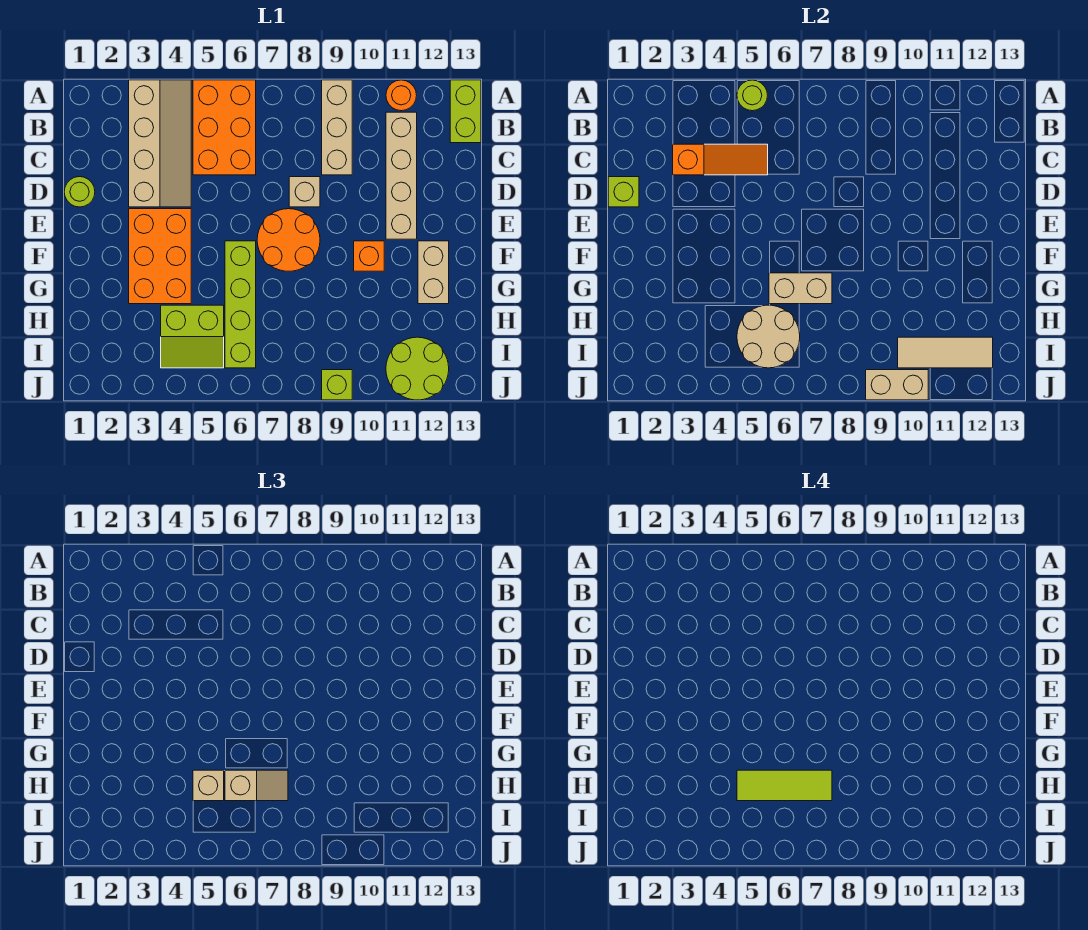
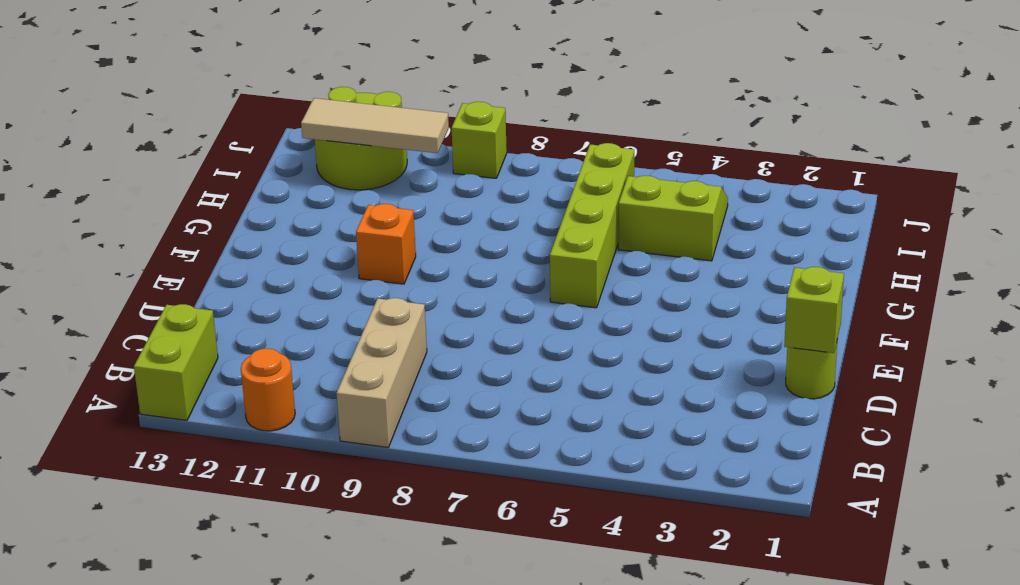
none -> tan 2x4 slope [129,80,191,207]
none -> orange 2x3 brick [193,80,256,175]
none -> tan 1x4 brick [386,112,417,239]

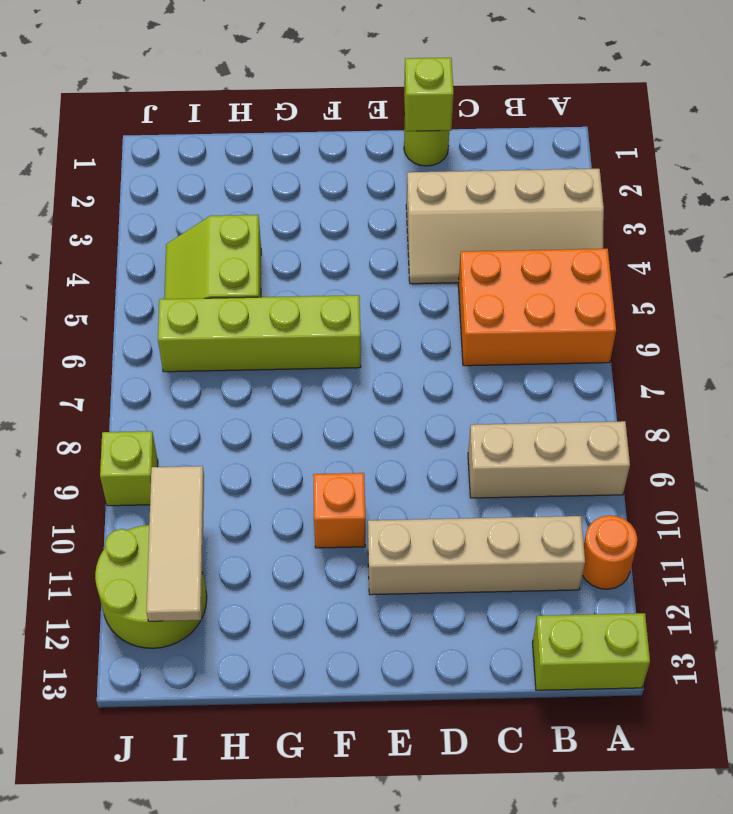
none -> tan 1x1 brick [289,177,320,207]
none -> orange 2x3 brick [129,209,191,304]
none -> orange 2x2 round brick [257,209,320,271]

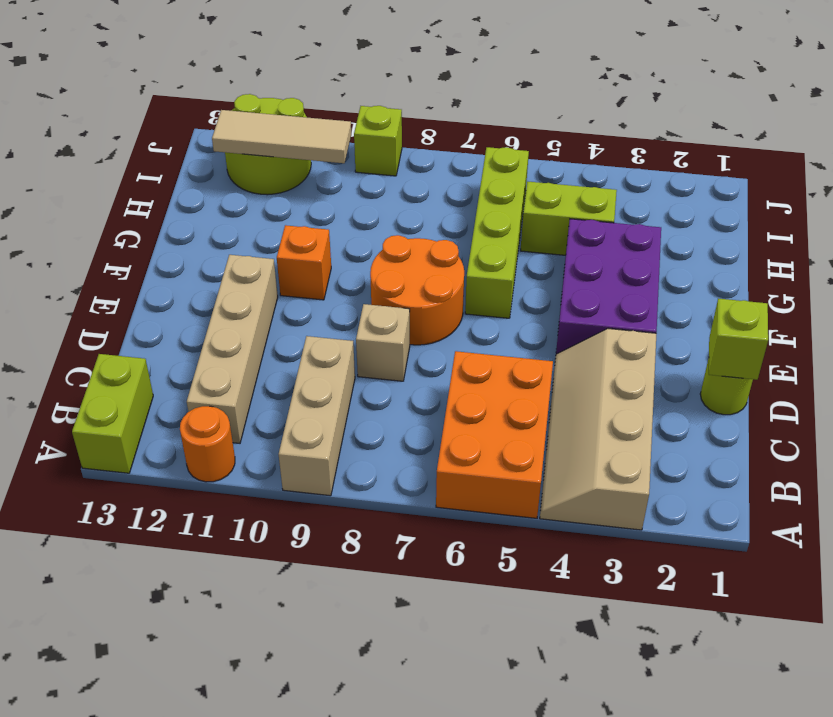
purple 2x3 brick [556,219,661,354] -> orange 2x3 brick [129,209,191,304]
none -> tan 1x2 brick [418,241,449,304]
none -> lime 1x1 round brick [737,80,768,111]
none -> orange 1x3 slope [673,144,768,175]

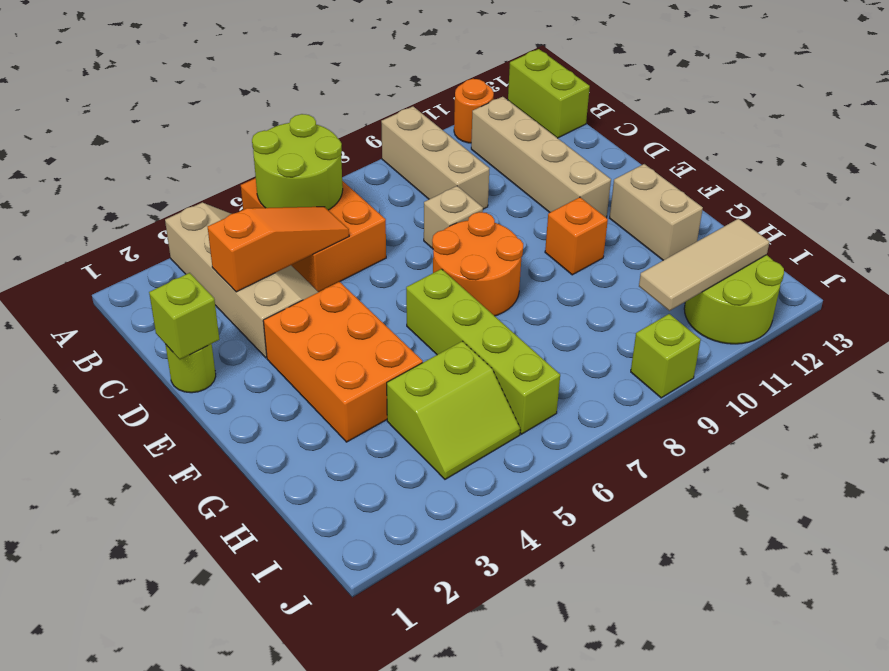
lime 2x2 round brick [252,114,343,210] -> lime 1x1 round brick [737,80,768,111]
none -> tan 1x2 brick [769,273,832,304]
none -> tan 2x2 round brick [737,305,800,368]
none -> tan 1x2 brick [866,370,928,400]

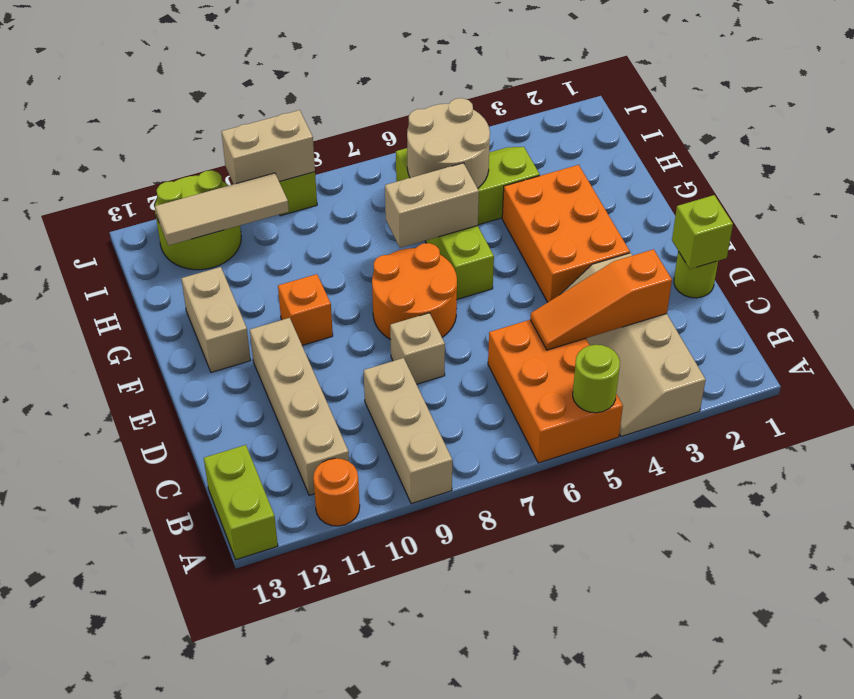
none -> tan 1x1 brick [193,770,224,801]
none -> tan 1x2 slope [225,770,288,801]
none -> lime 1x3 tile [737,770,832,801]

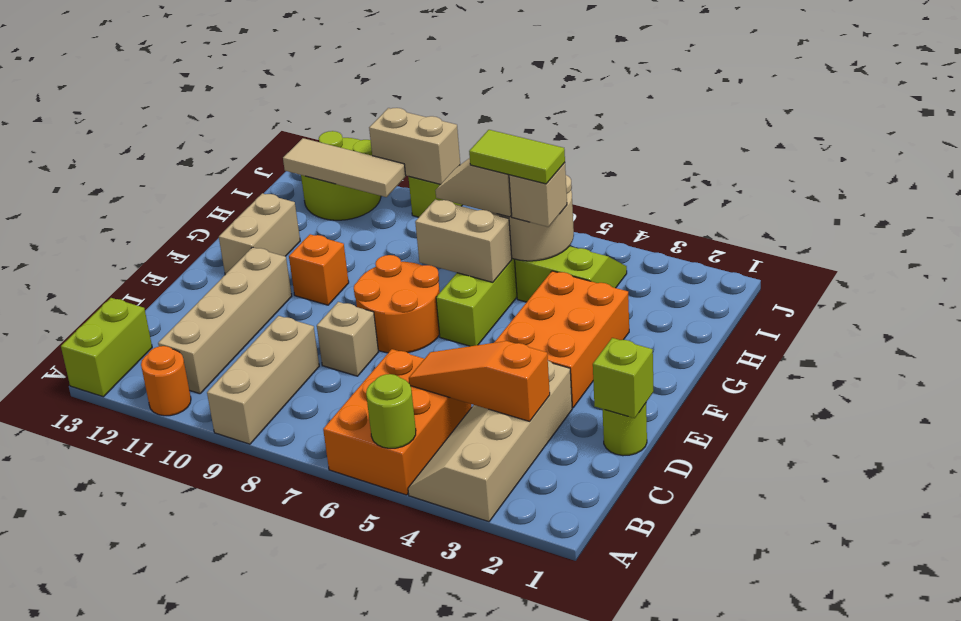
lime 1x2 tile [469,130,565,184] -> lime 1x3 tile [737,770,832,801]

